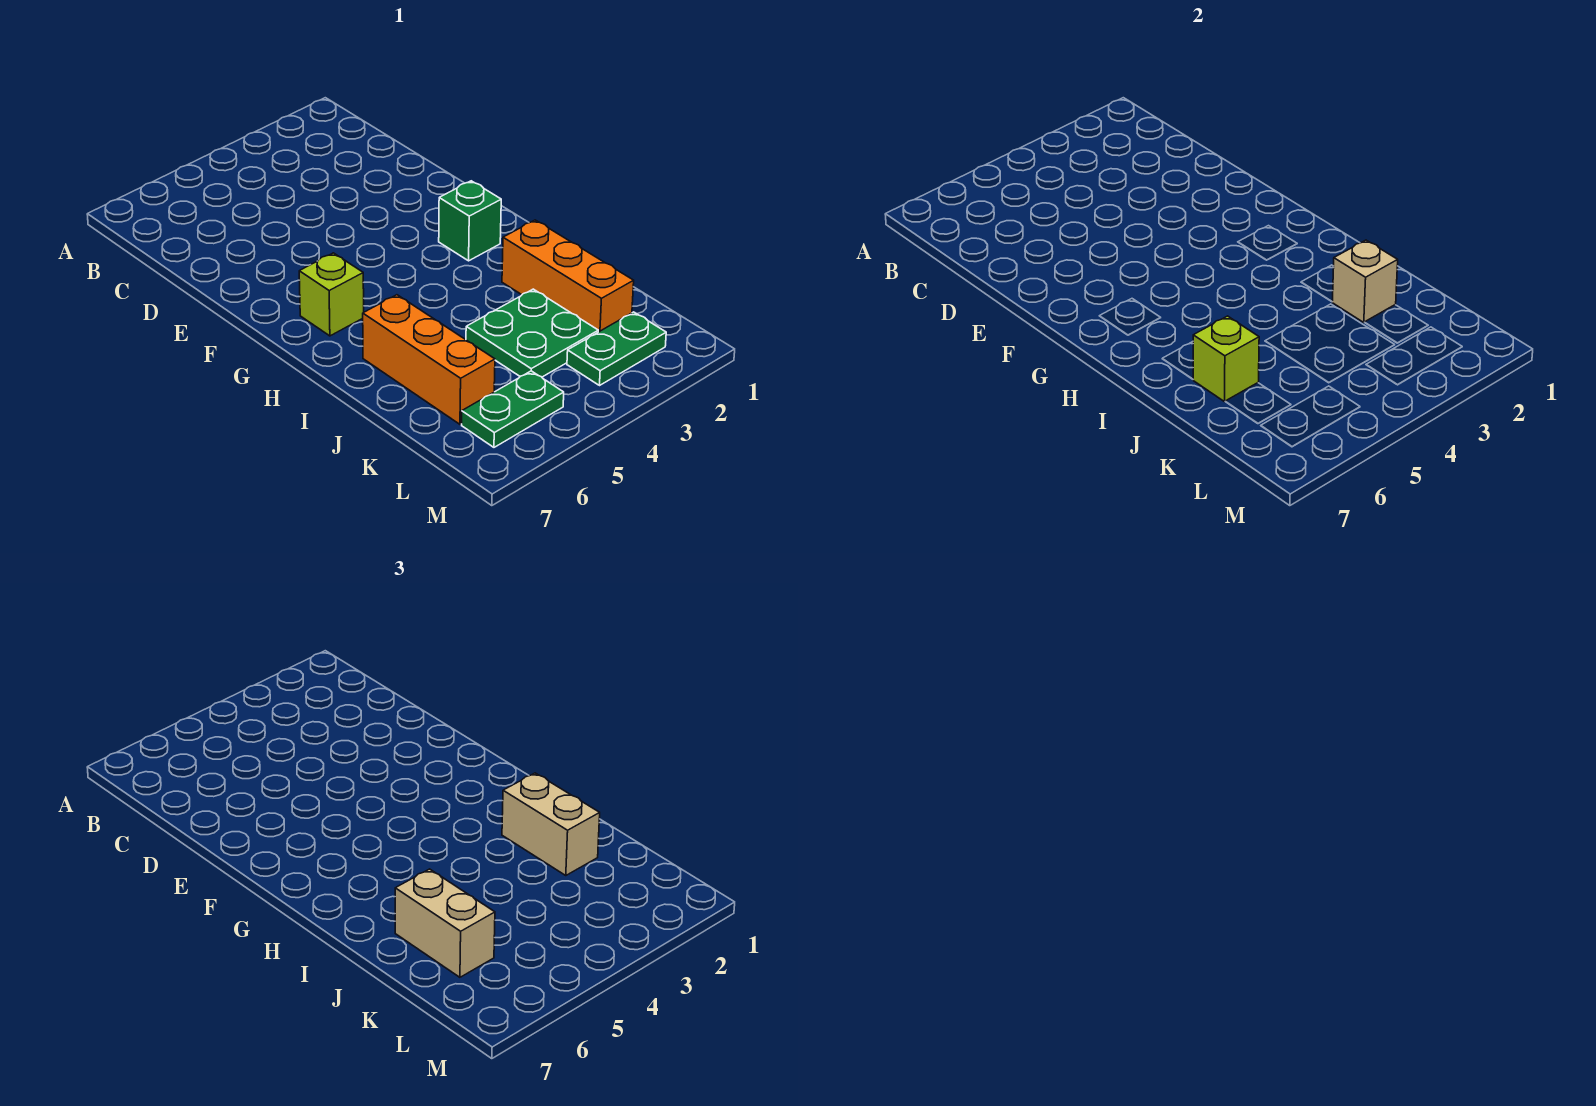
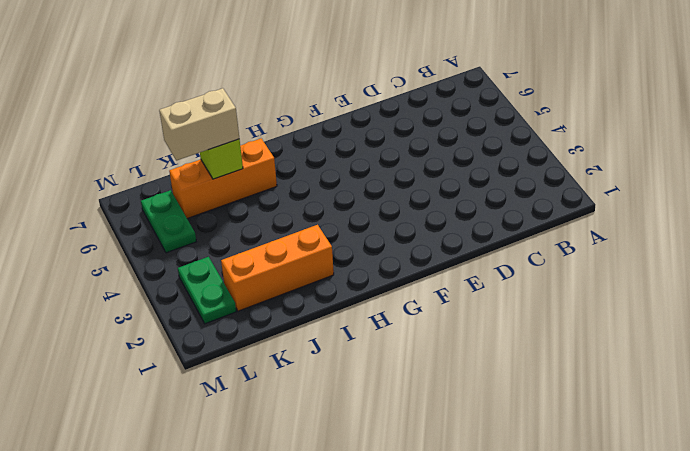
none -> green 1x1 brick [439,181,501,261]
none -> lime 1x1 brick [299,253,364,336]

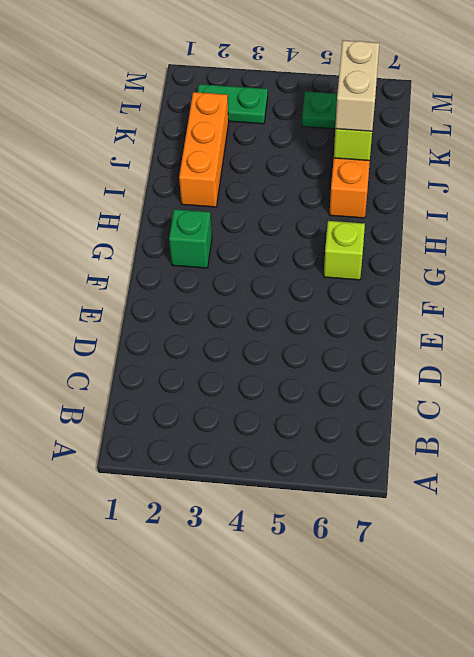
none -> green 2x2 plate [466,289,598,377]
none -> tan 1x1 brick [1332,240,1398,323]

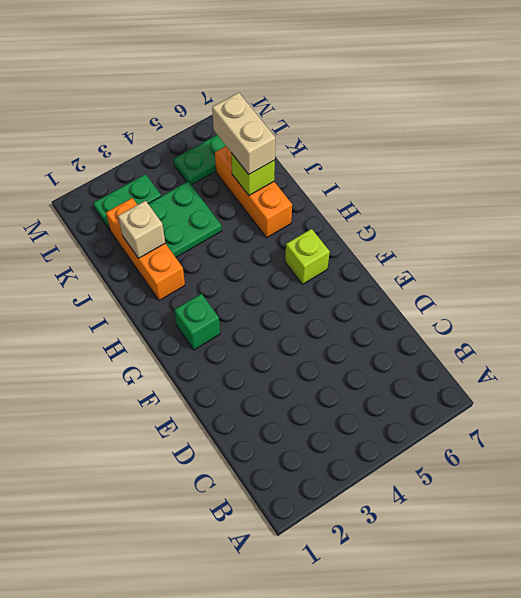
none -> tan 1x2 brick [502,773,600,876]

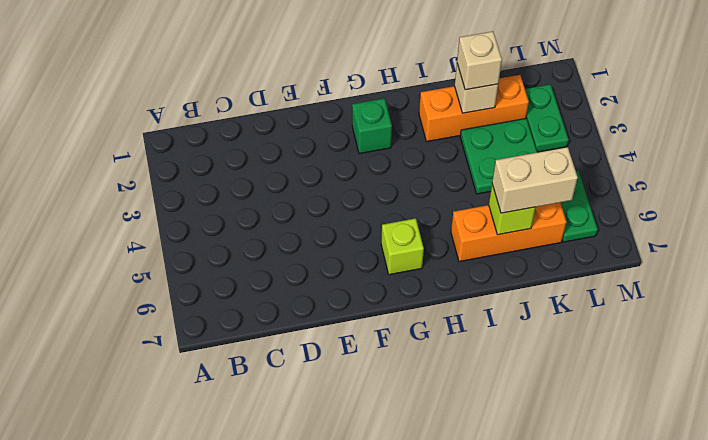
tan 1x1 brick [457,31,502,90] -> tan 1x2 brick [502,773,600,876]

